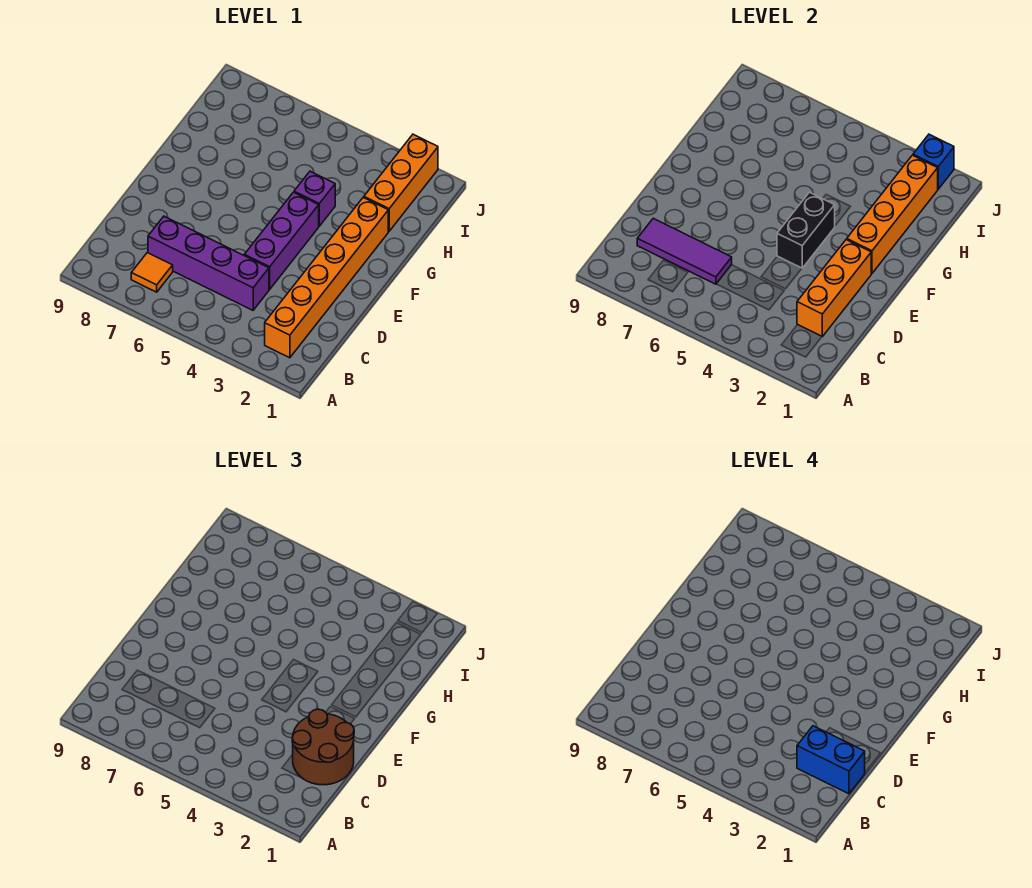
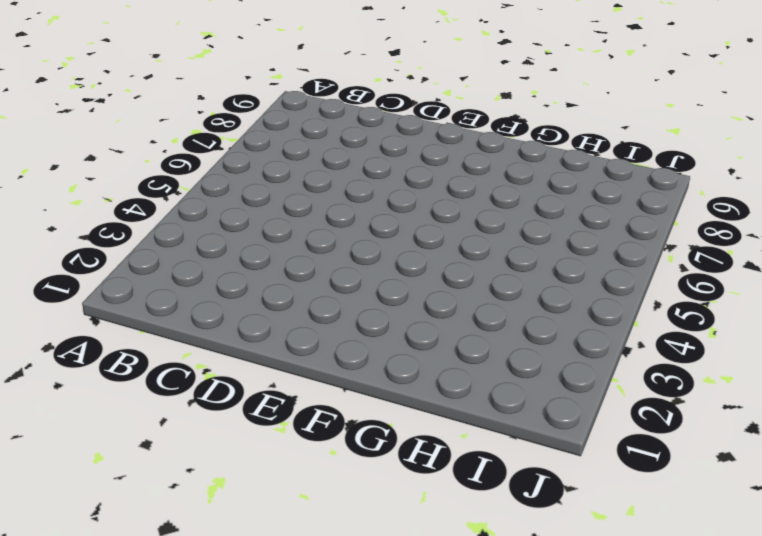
none -> orange 1x6 brick [265,198,388,358]
none -> orange 1x1 tile [131,253,173,292]
none -> purple 1x4 brick [148,216,269,310]

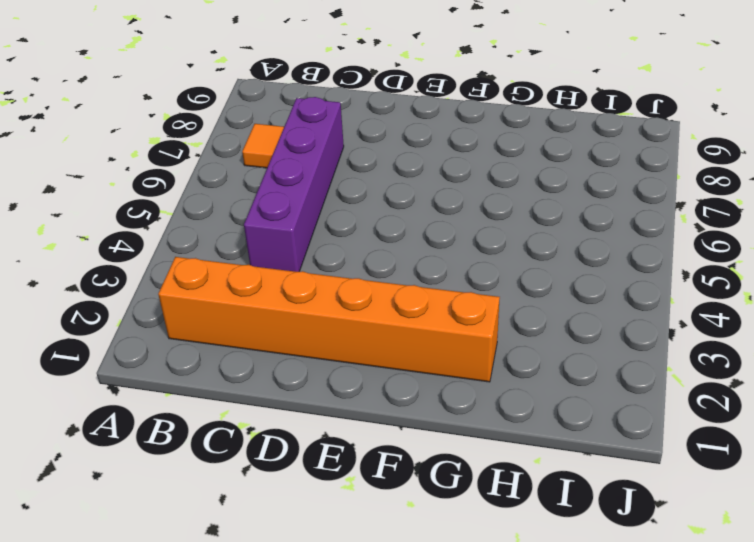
none -> purple 1x3 brick [244,192,319,289]
none -> purple 1x1 brick [294,171,335,226]
none -> orange 1x3 brick [364,134,438,231]

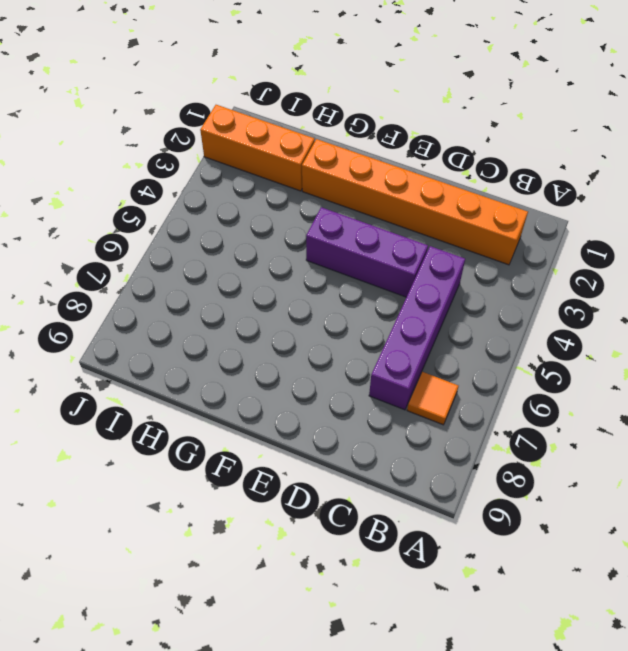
none -> purple 1x1 brick [294,171,335,226]
none -> orange 1x3 brick [797,240,871,336]
none -> purple 1x3 tile [637,218,732,284]

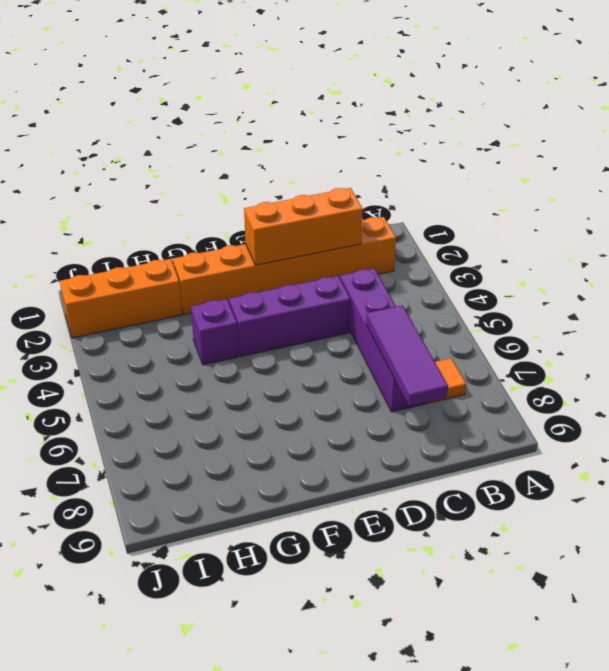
none -> black 1x2 brick [777,192,835,268]
none -> orange 1x4 brick [847,155,938,274]
none -> blue 1x1 brick [913,134,954,189]

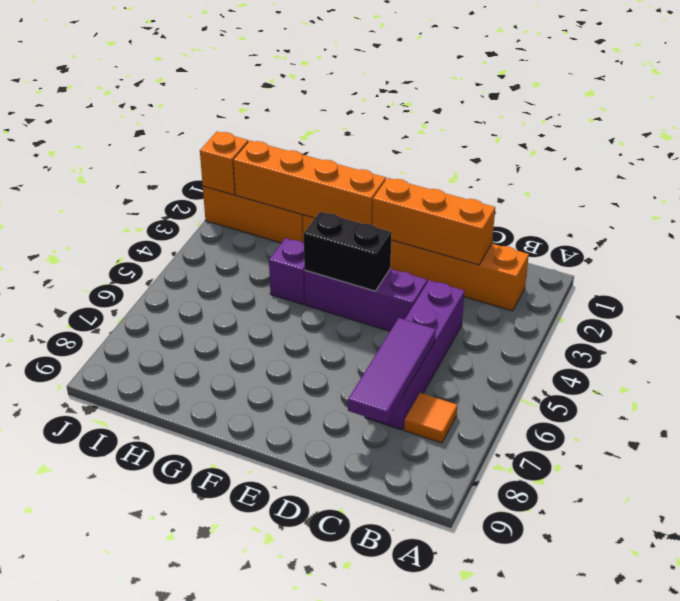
orange 1x1 brick [200,132,248,195] -> blue 1x1 brick [913,134,954,189]
none -> brown 2x2 round brick [292,709,354,785]
none -> blue 1x2 brick [797,726,865,794]

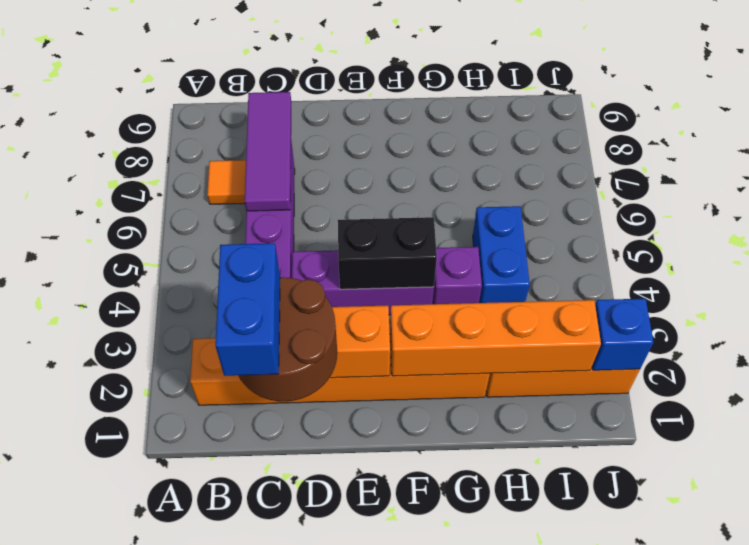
blue 1x2 brick [473,206,530,303] -> none

